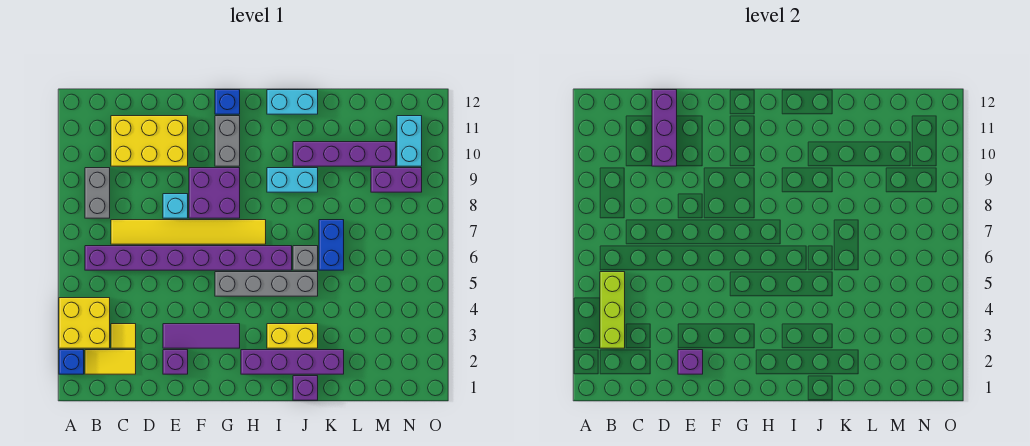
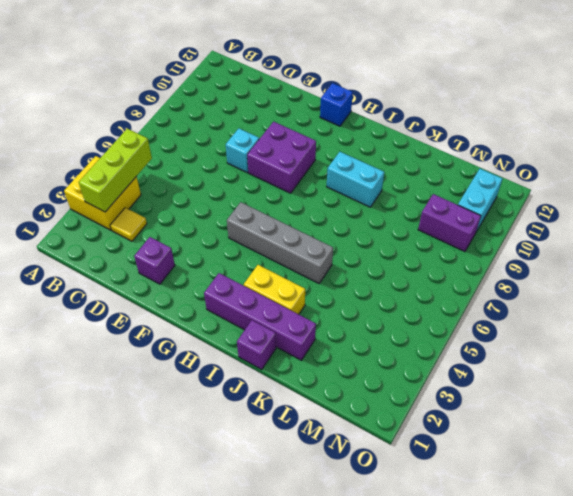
none -> blue 1x1 brick [59,350,84,374]
none -> yellow 1x2 tile [85,350,136,374]
none -> purple 1x8 brick [85,246,292,270]

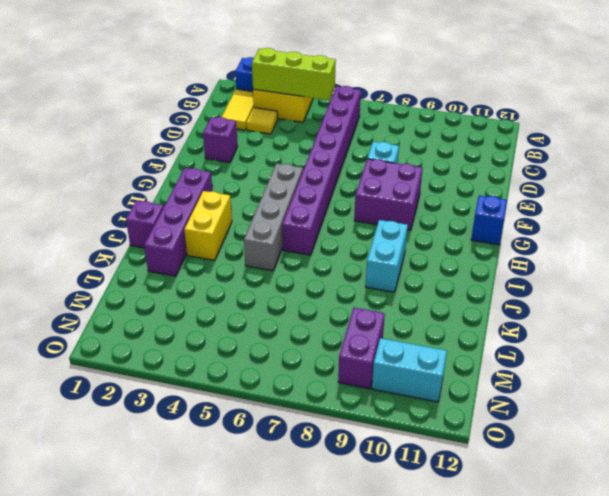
none -> grey 1x2 brick [85,168,110,218]
none -> yellow 1x6 tile [111,220,266,244]
none -> yellow 2x3 brick [111,116,188,166]

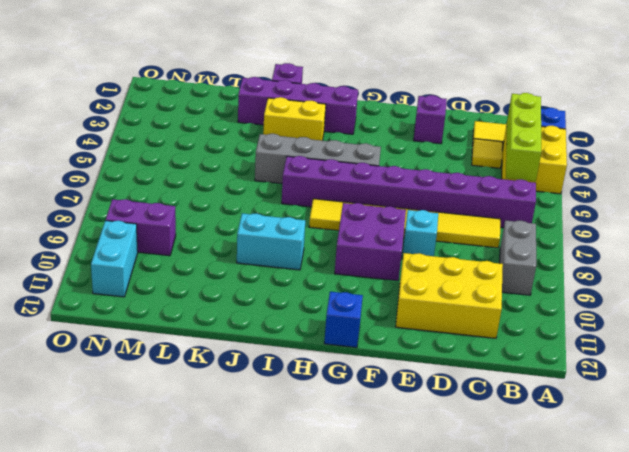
none -> purple 1x3 tile [163,324,240,348]
none -> grey 1x2 brick [215,116,240,166]
none -> cyan 1x2 brick [267,90,318,114]

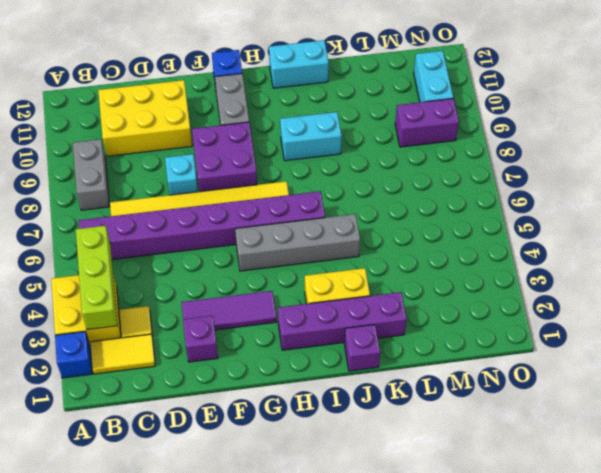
none -> grey 1x1 brick [293,246,318,270]
none -> purple 1x4 brick [293,142,396,166]
none -> blue 1x2 brick [319,220,344,270]

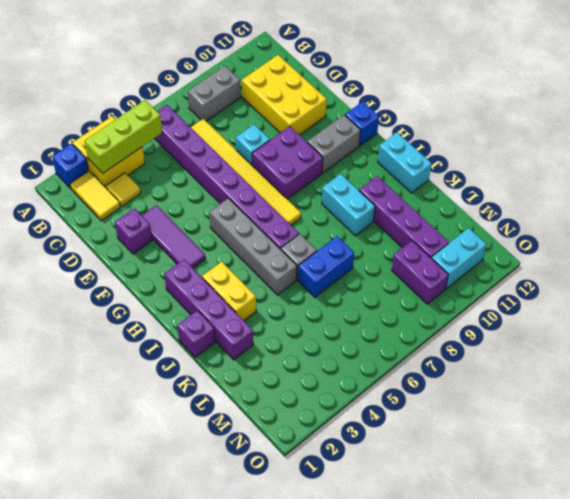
none -> purple 1x3 brick [652,90,677,166]
none -> purple 1x1 brick [678,350,703,374]

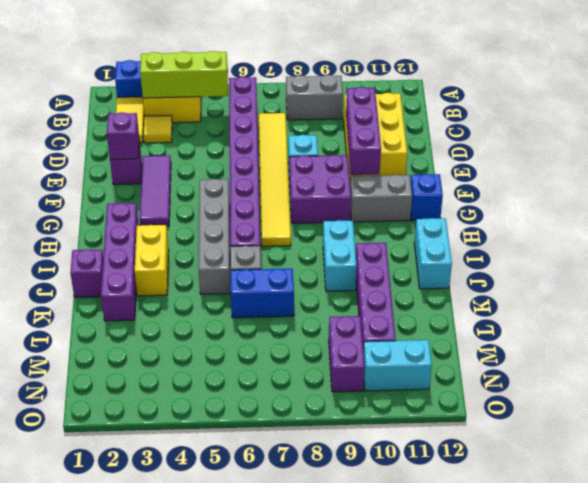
purple 1x3 brick [346,87,381,175] -> purple 1x3 brick turned to [652,90,677,166]

